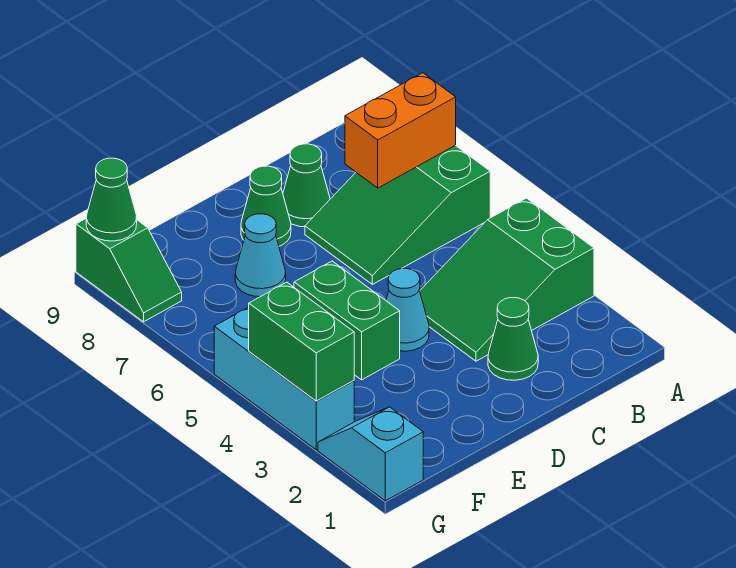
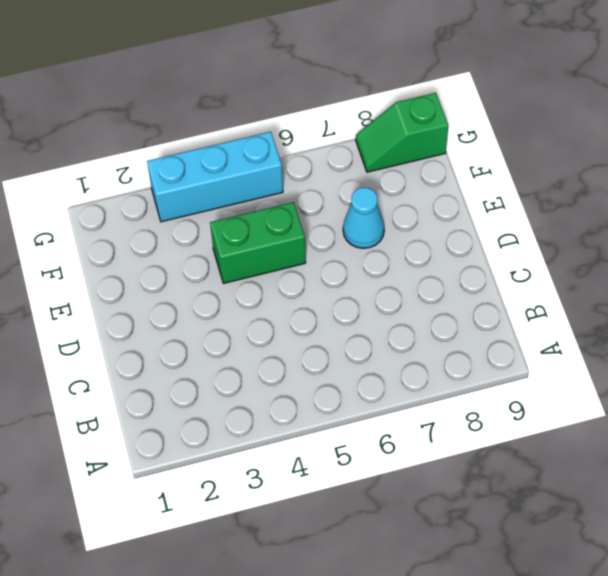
none -> green 2x3 slope [420,198,594,361]
none -> green 2x3 slope [305,145,490,284]
none -> green 1x1 cone [488,298,538,380]

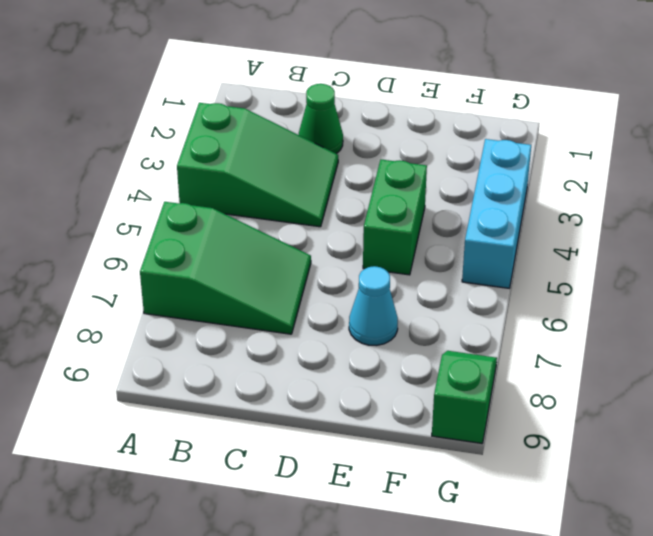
none -> green 1x1 cone [283,144,330,227]
none -> cyan 1x1 cone [386,268,429,351]
none -> green 1x1 cone [241,166,291,246]

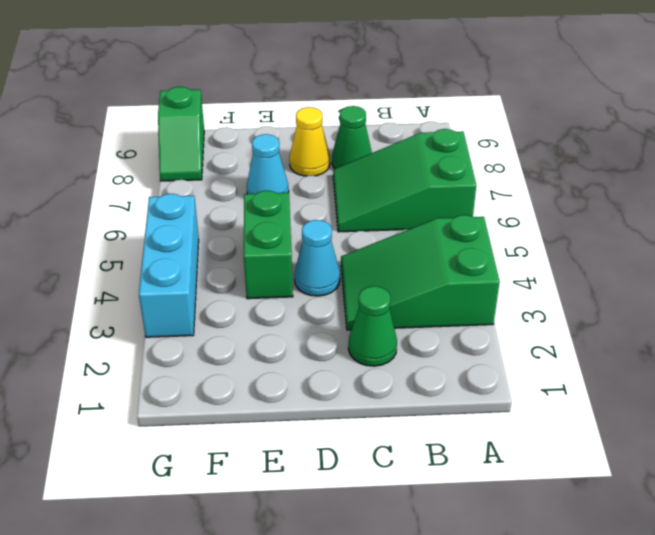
yellow 1x1 cone [289,107,330,176] -> green 1x1 cone [241,166,291,246]
none -> cyan 1x2 slope [318,407,423,501]
none -> orange 1x2 brick [345,73,456,188]
none -> green 1x2 brick [249,282,354,401]

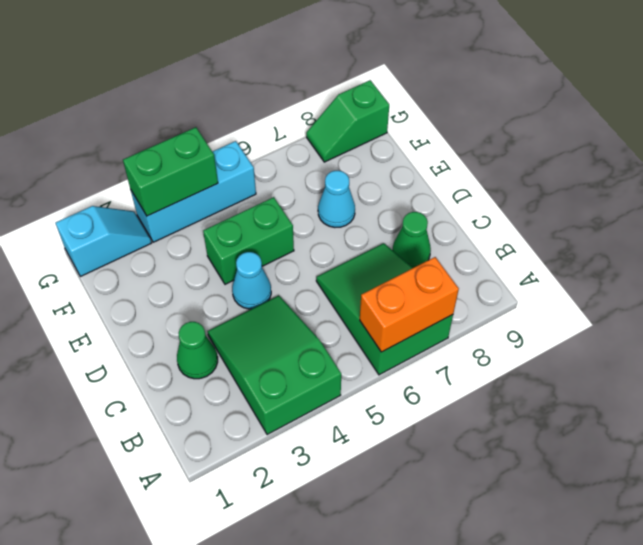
orange 1x2 brick [360,257,459,352] -> orange 1x2 brick turned to [345,73,456,188]
none -> green 1x1 cone [241,166,291,246]
none -> green 1x1 cone [86,158,137,241]

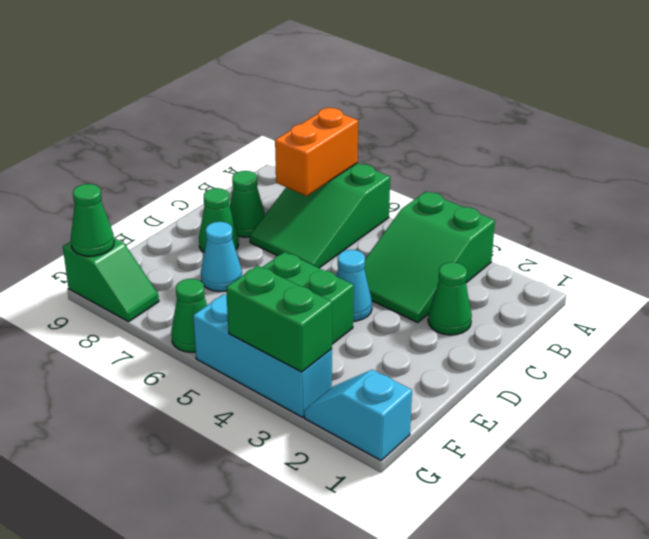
green 1x1 cone [171,279,207,352] -> none

